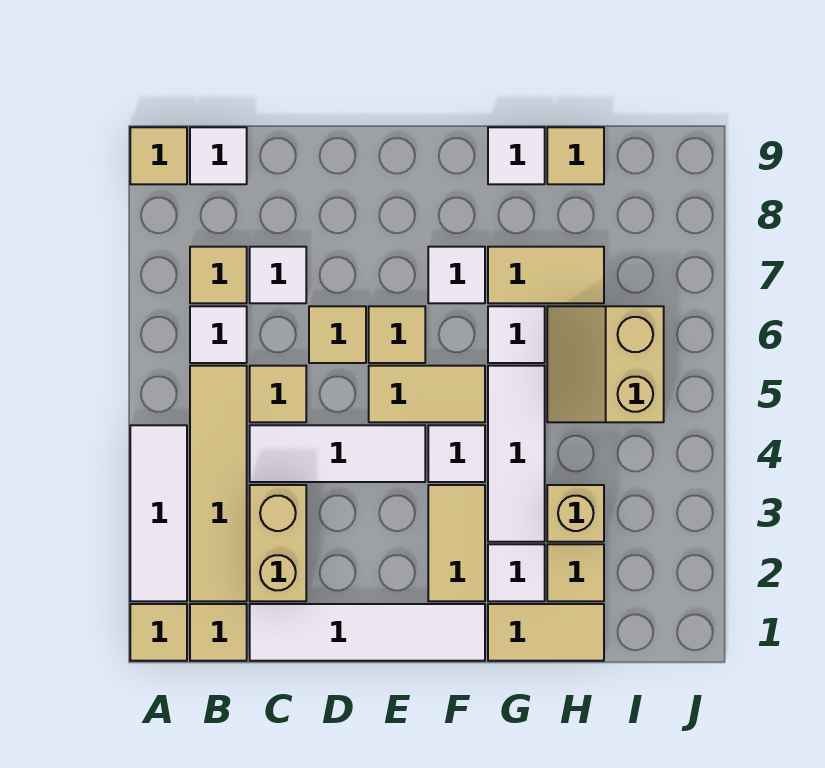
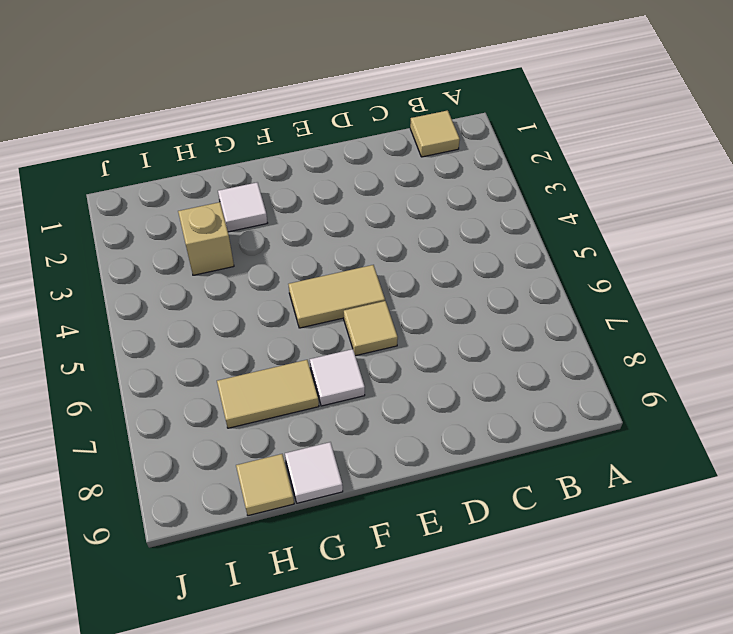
none -> tan 1x1 tile [130,604,187,661]
none -> white 1x3 tile [130,425,187,601]
none -> tan 1x1 tile [130,127,187,184]

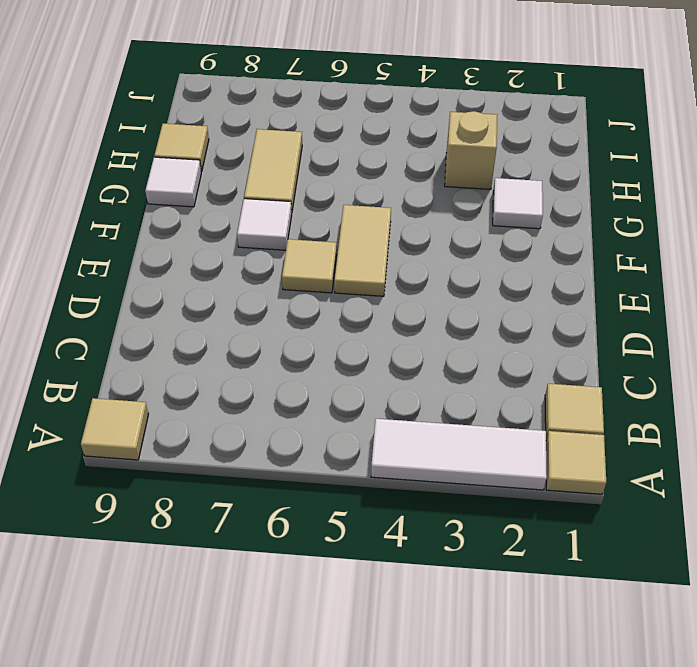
none -> tan 1x4 tile [190,366,247,601]
none -> white 1x1 tile [190,306,247,363]
none -> tan 1x1 tile [190,247,247,303]

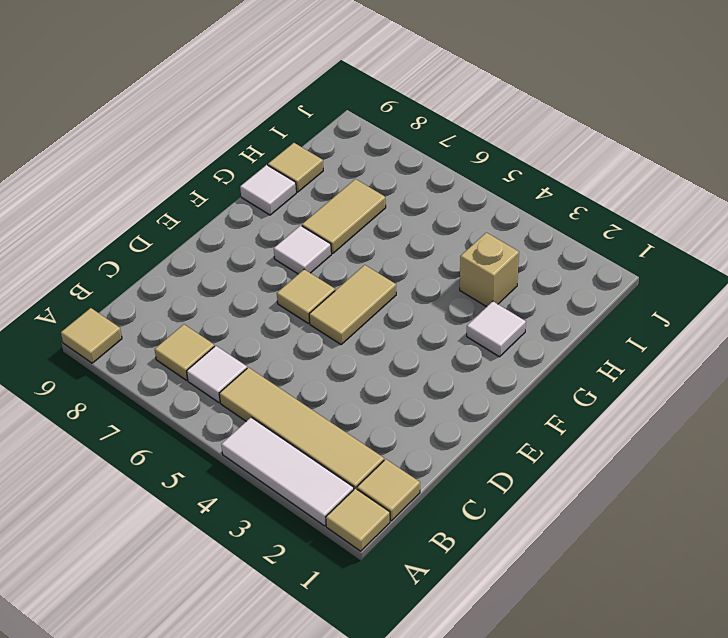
none -> white 1x1 tile [190,127,247,184]
none -> white 1x4 tile [250,604,485,661]
none -> tan 1x2 brick [250,485,306,601]

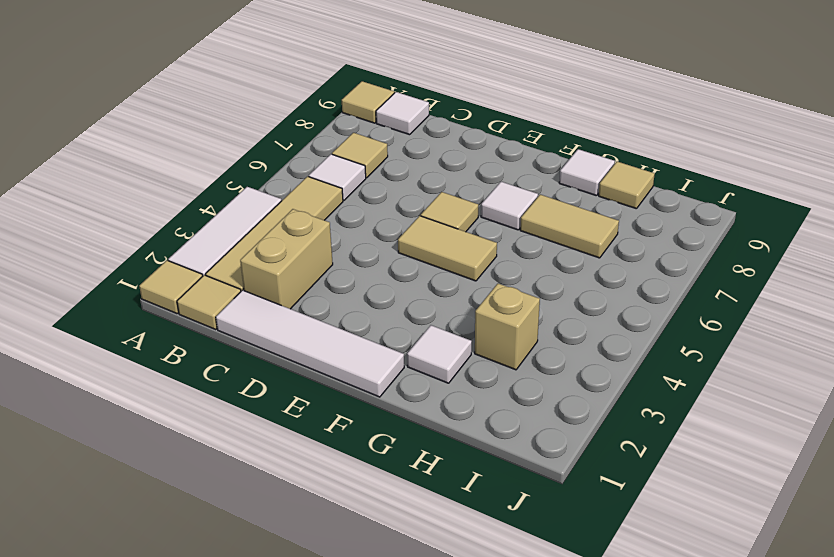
none -> white 1x3 tile [250,425,425,482]
none -> tan 1x1 tile [250,366,306,422]
none -> white 1x1 tile [250,247,306,303]

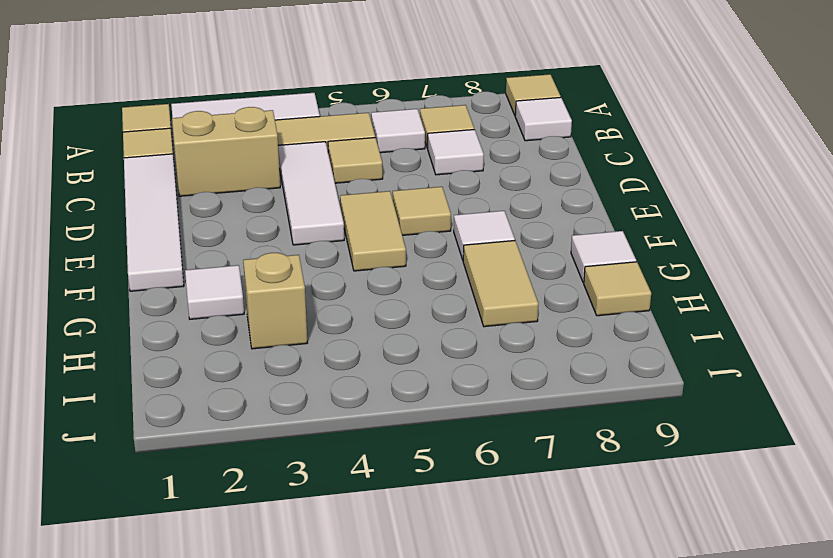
none -> tan 1x1 tile [309,306,366,363]
none -> tan 1x2 tile [428,485,485,601]
none -> white 1x1 tile [428,425,485,482]

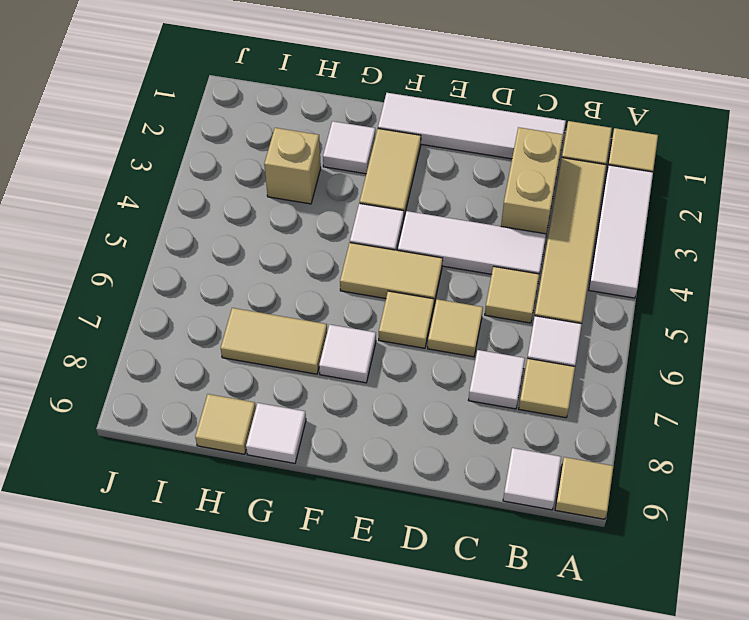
none -> tan 1x2 tile [488,604,604,661]
none -> white 1x3 tile [488,366,545,542]
none -> white 1x1 tile [488,306,545,363]

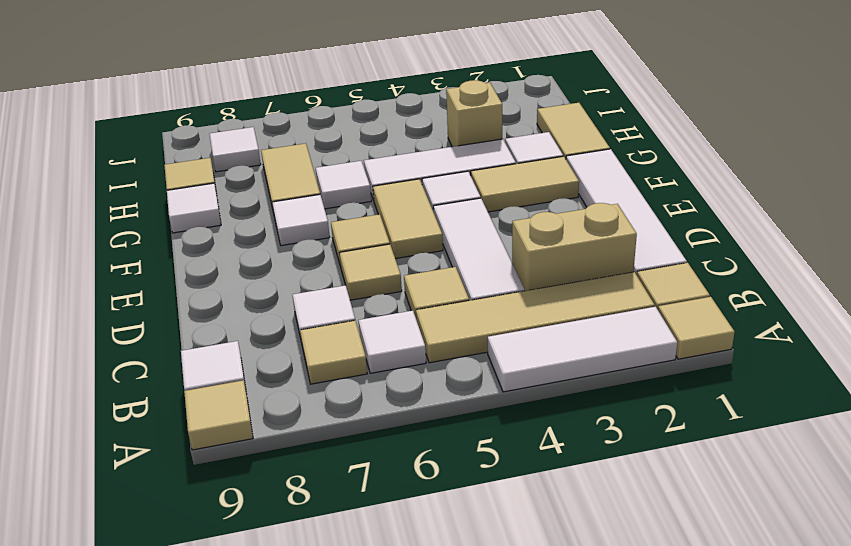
white 1x1 tile [210,127,261,172] -> none
none -> tan 1x1 tile [547,544,604,601]
none -> tan 2x2 slope [547,306,664,422]

